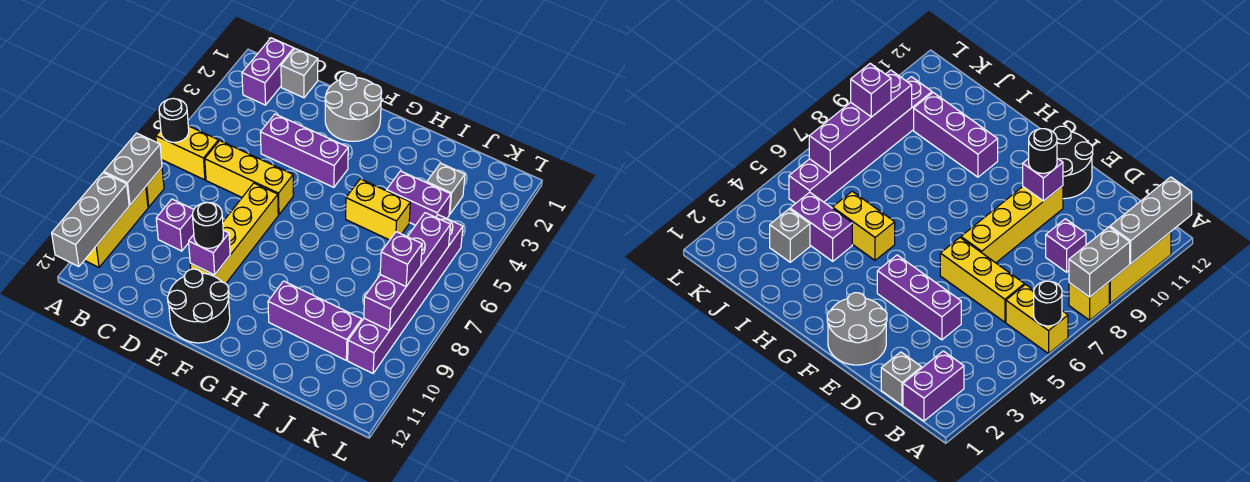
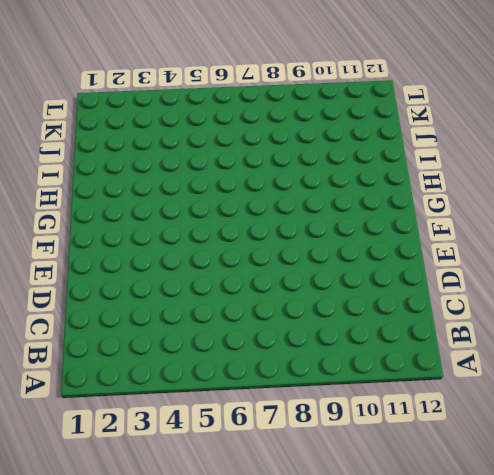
none -> yellow 1x2 brick [156,126,219,180]
none -> yellow 1x1 brick [146,167,164,207]
none -> yellow 1x3 brick [85,187,148,267]

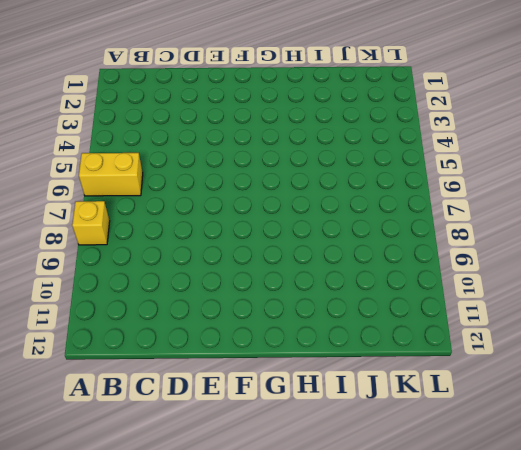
none -> yellow 1x3 brick [85,187,148,267]
none -> purple 1x2 brick [242,38,294,105]
none -> grey 1x1 brick [281,49,318,98]

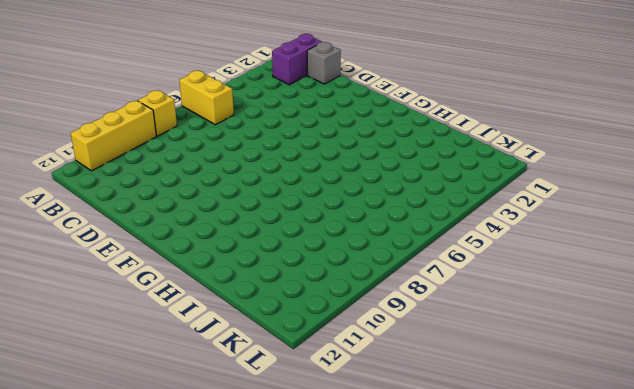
none -> yellow 1x3 brick [205,141,293,215]
none -> purple 1x1 brick [156,199,194,251]
none -> purple 1x3 brick [260,114,348,187]

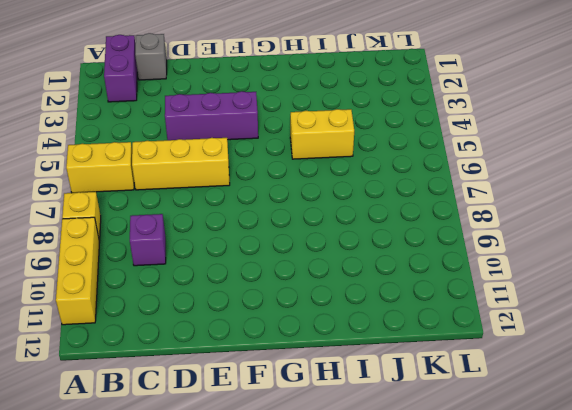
none -> grey 2x2 round brick [325,73,382,141]
none -> yellow 1x4 brick [190,183,278,284]
none -> black 2x2 round brick [167,269,230,343]

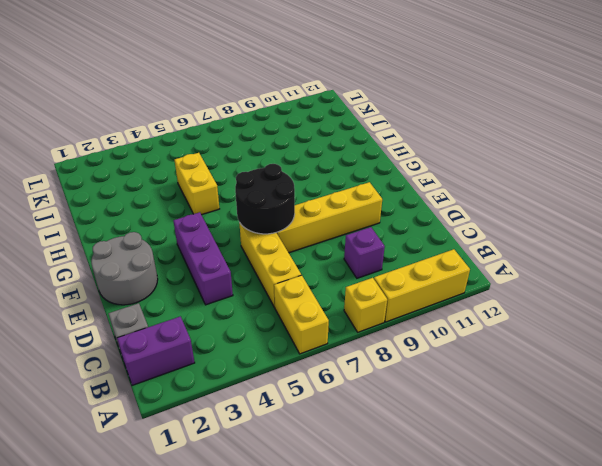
black 2x2 round brick [235,164,295,234] -> black 2x2 round brick moved to [167,269,230,343]
none -> purple 1x3 brick [268,281,362,360]
none -> purple 1x2 brick [387,171,451,225]
none -> grey 1x1 brick [427,163,465,214]

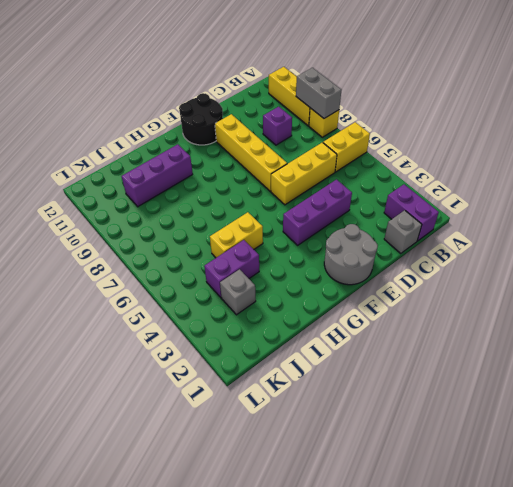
none -> purple 1x6 brick [348,215,463,373]
none -> black 1x1 round brick [159,98,189,142]
none -> grey 1x3 brick [52,173,129,267]

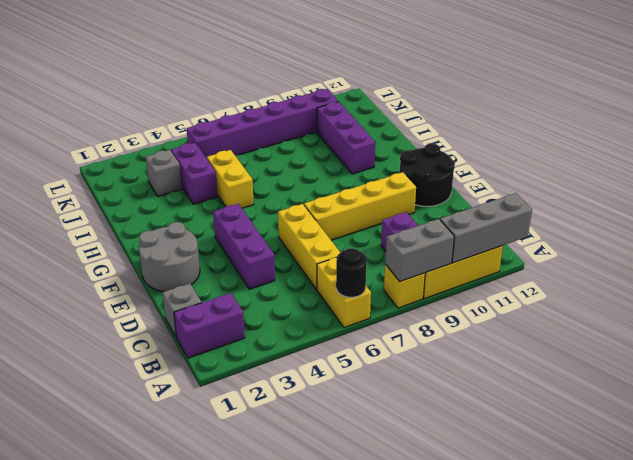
none -> purple 1x1 brick [189,230,230,275]
none -> purple 1x4 brick [364,213,450,331]
none -> black 1x1 round brick [193,202,223,248]

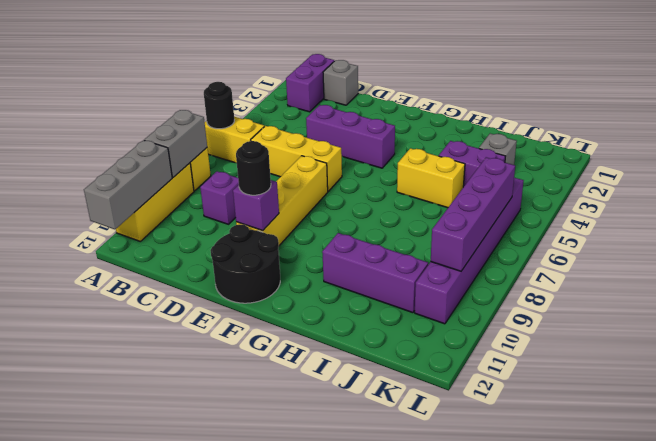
none -> grey 2x2 round brick [325,73,382,141]
none -> purple 1x1 brick [380,232,422,286]

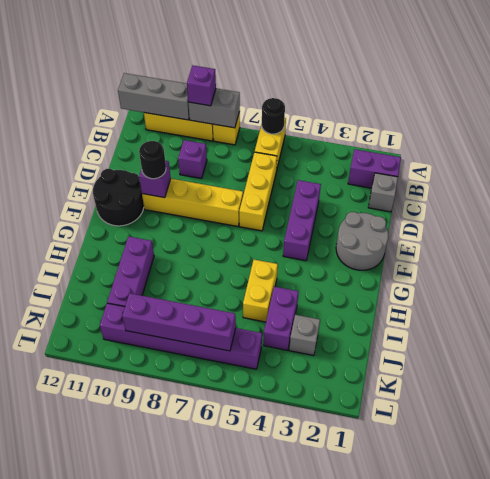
purple 1x1 brick [187,66,216,106] -> purple 1x1 brick moved to [380,232,422,286]

